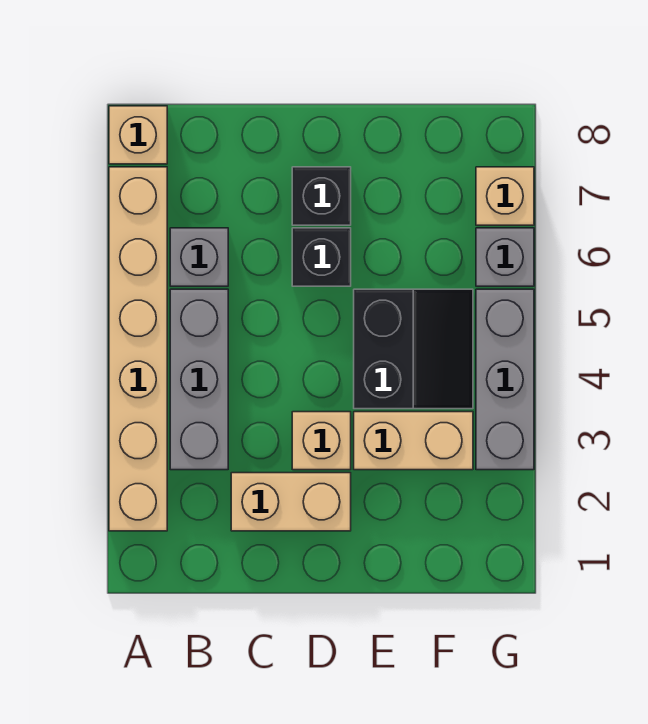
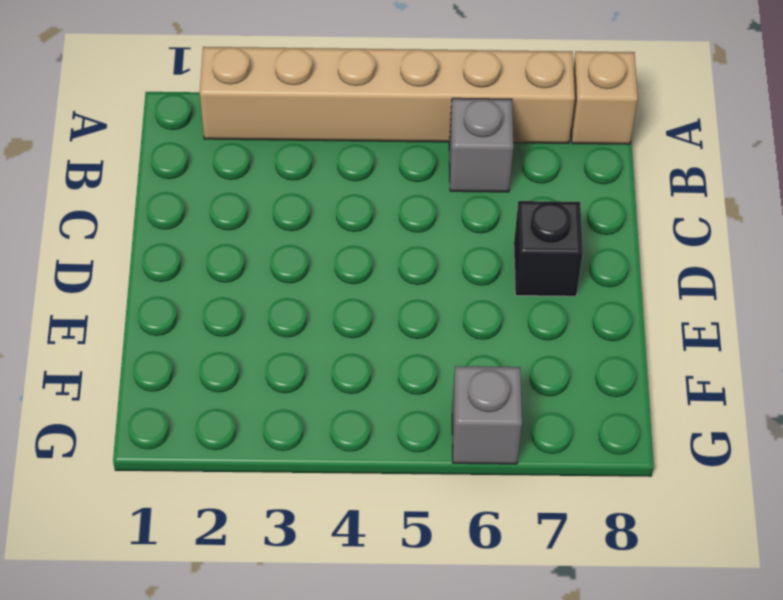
none -> grey 1x3 brick [170,289,228,470]
none -> tan 1x2 brick [231,473,351,531]
none -> tan 1x1 brick [292,412,351,470]

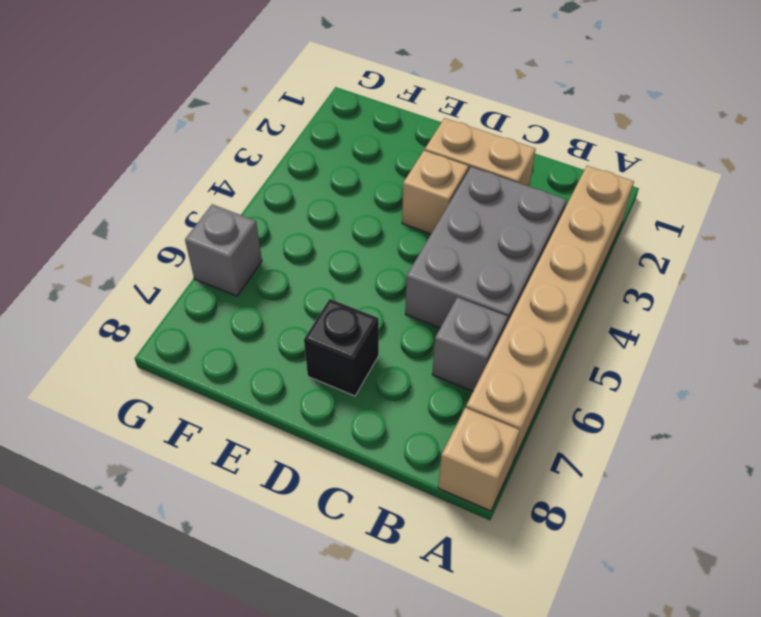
grey 2x3 brick [405,167,567,328] -> grey 1x3 brick [170,289,228,470]
none -> black 1x1 brick [292,228,351,286]
none -> tan 1x2 brick [354,412,473,470]
none -> black 2x2 slope [354,289,473,409]

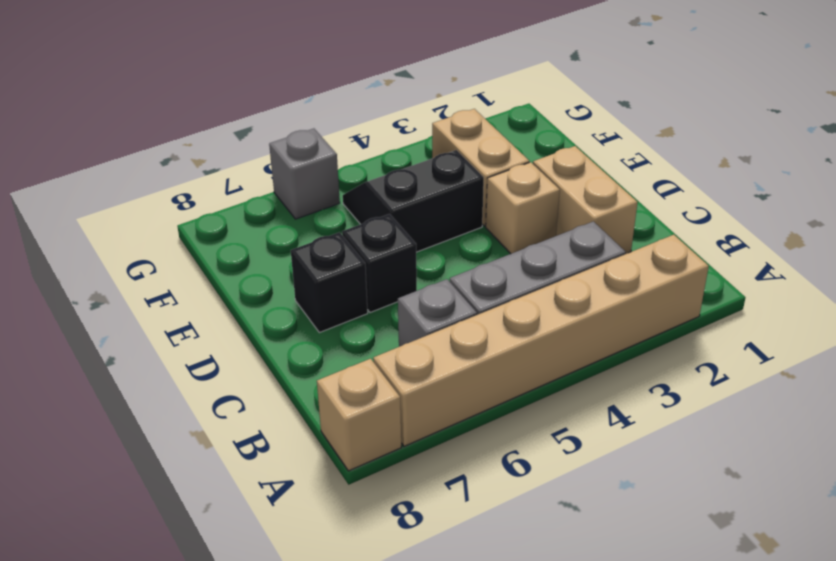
none -> grey 1x3 brick [476,289,534,470]
none -> tan 1x1 brick [476,167,534,225]

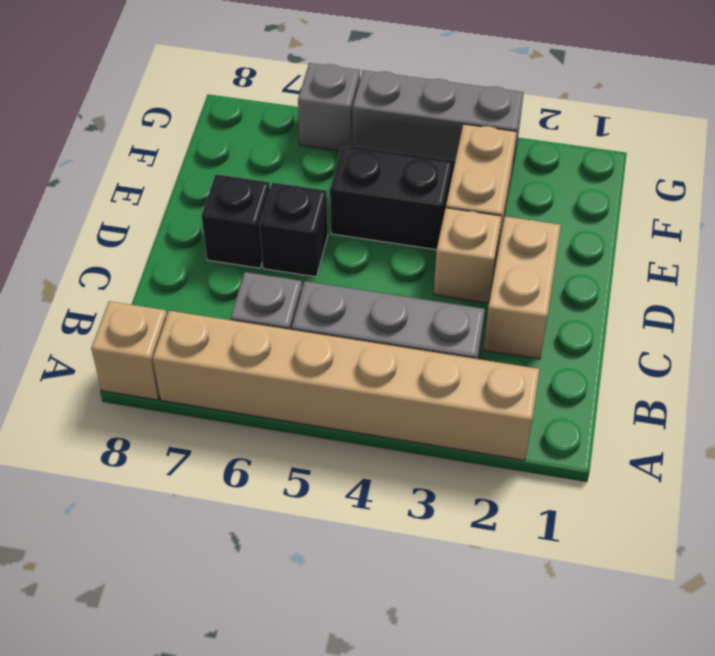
none -> tan 1x1 brick [476,167,534,225]

